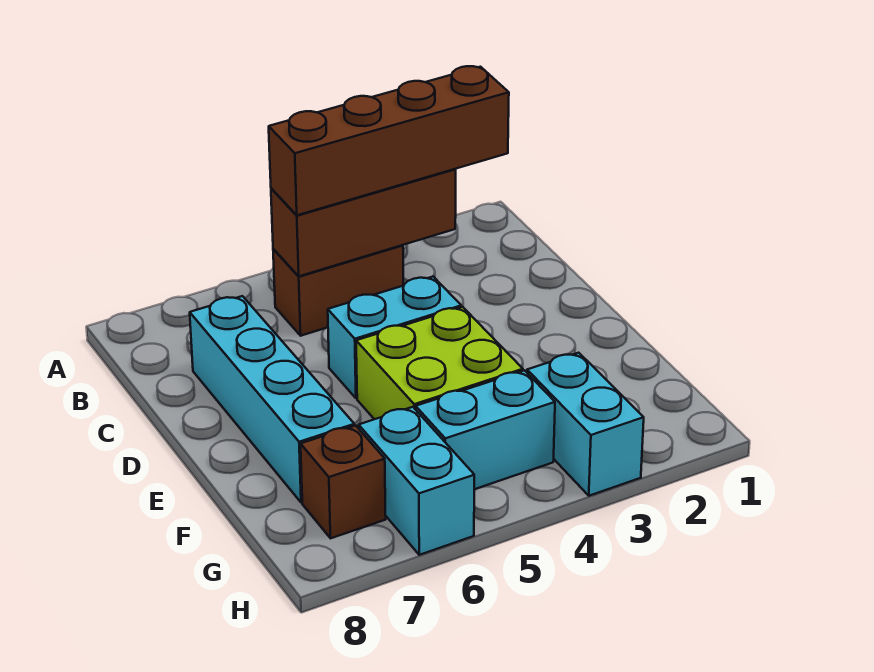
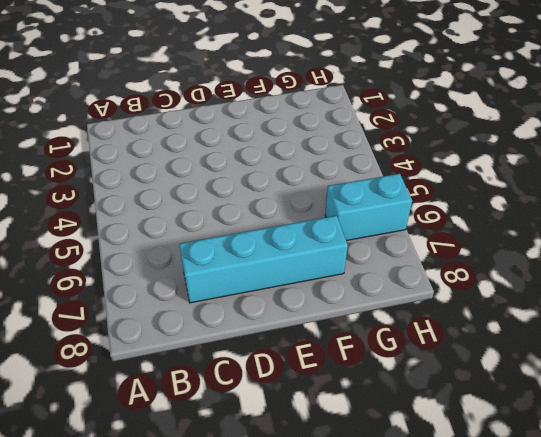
none -> brown 1x2 brick [273,245,403,336]
none -> cyan 1x2 brick [328,277,461,398]

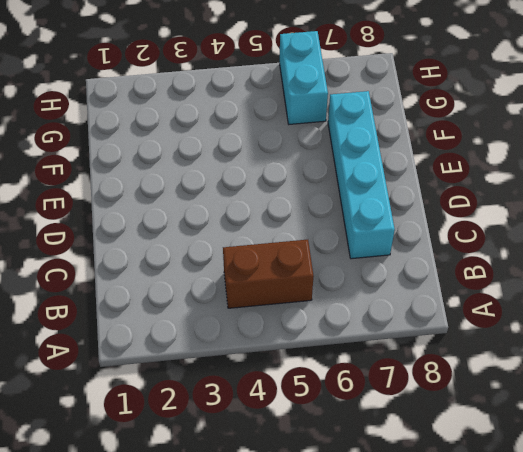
none -> cyan 1x2 brick [328,277,461,398]
none -> lime 2x2 brick [356,307,523,419]

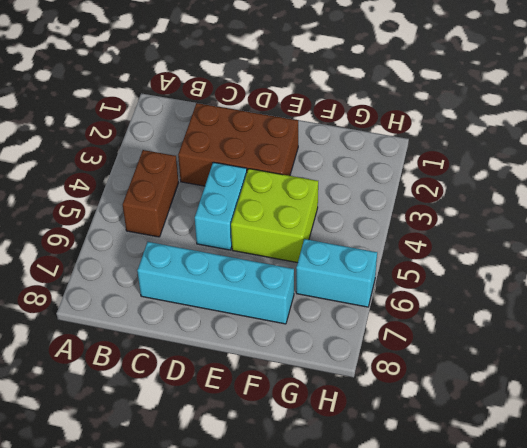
brown 2x3 brick [178,103,298,186] -> none
none -> cyan 1x2 brick [527,353,644,496]
none -> cyan 1x2 brick [416,370,555,489]

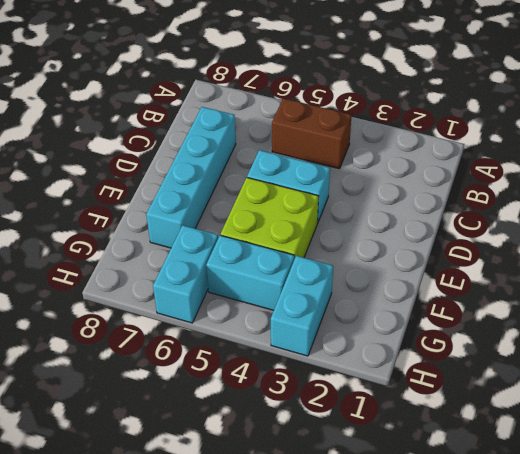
none -> brown 1x1 brick [301,426,386,538]
none -> brown 1x3 brick [271,169,456,276]

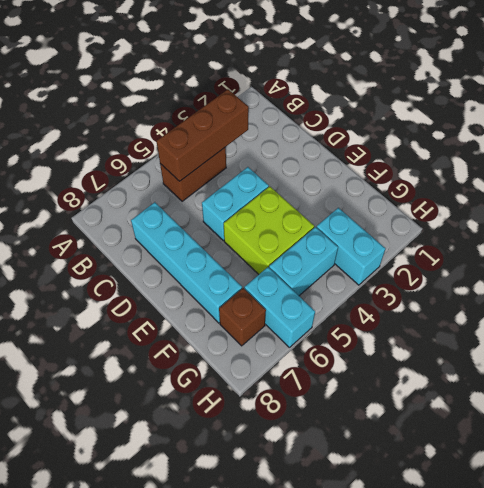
none -> brown 1x4 brick [269,66,509,215]

